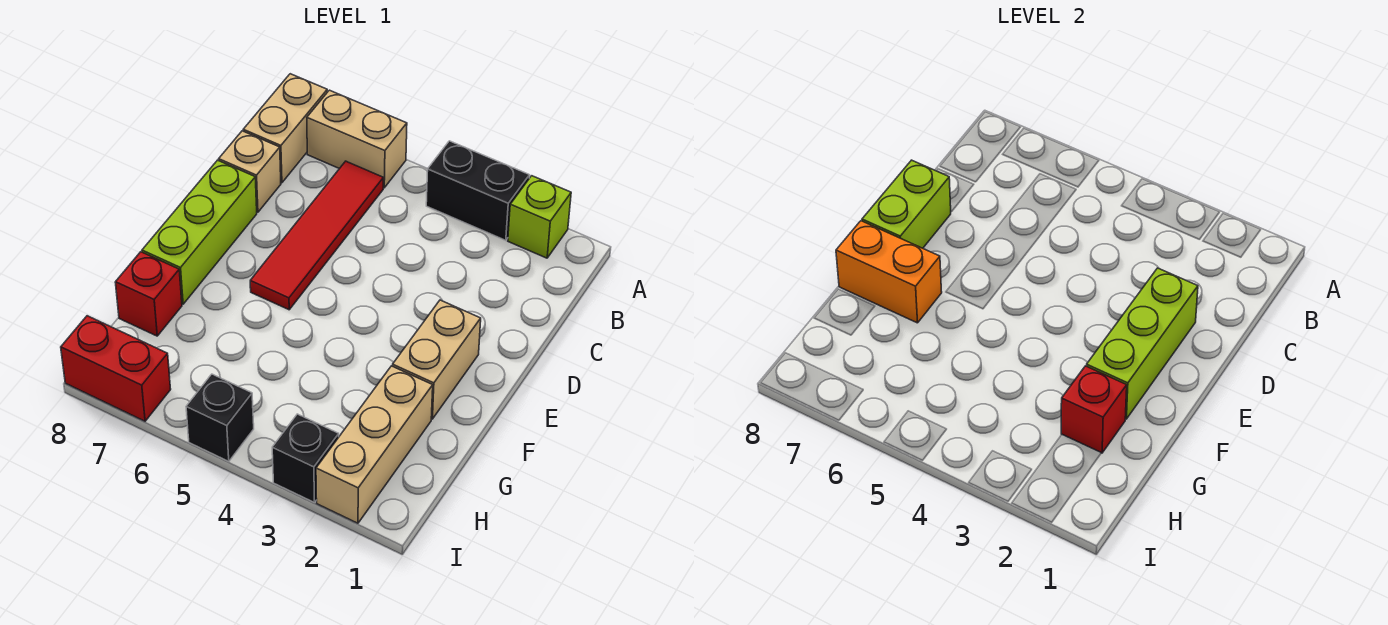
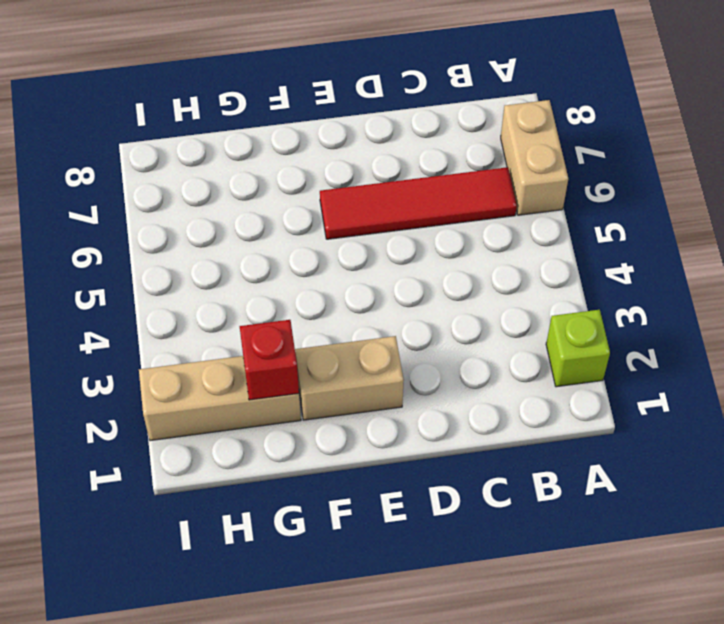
none -> black 1x2 brick [426,141,529,240]
none -> tan 1x2 brick [243,74,327,183]
none -> tan 1x1 brick [219,131,281,212]

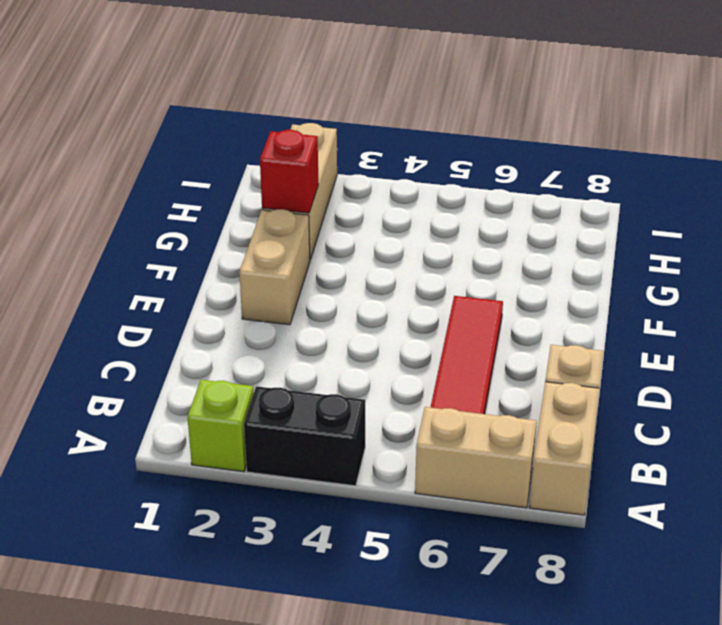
none -> lime 1x3 brick [142,160,257,304]
none -> red 1x1 brick [115,252,182,336]
none -> black 1x1 brick [272,414,339,502]

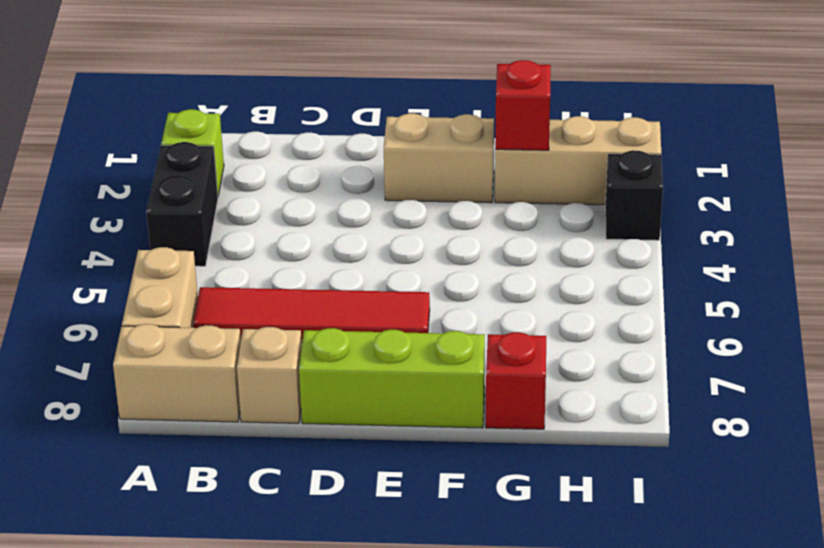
none -> black 1x1 brick [186,374,254,461]
none -> red 1x2 brick [61,316,171,421]
none -> lime 1x3 brick [1087,268,1198,419]

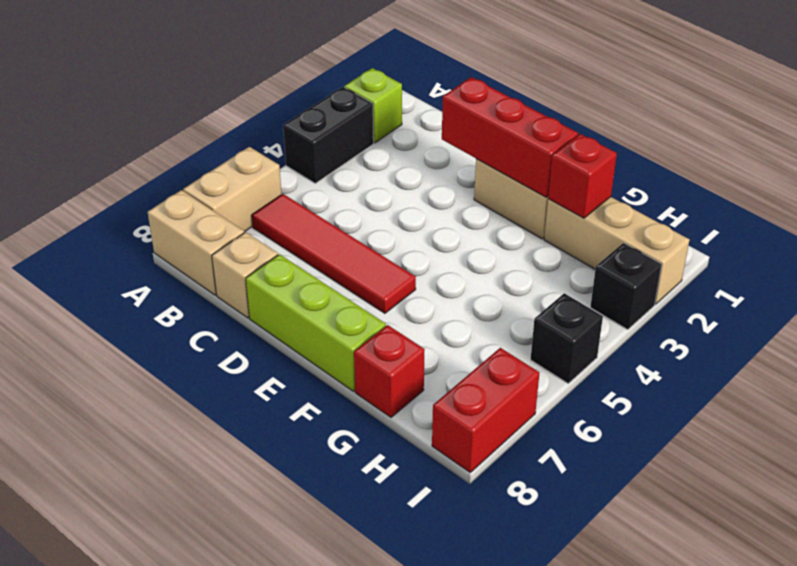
red 1x3 brick [442,77,578,197] -> lime 1x3 brick [1087,268,1198,419]
none -> lime 1x2 brick [862,160,951,248]
none -> orange 1x2 brick [836,221,942,323]

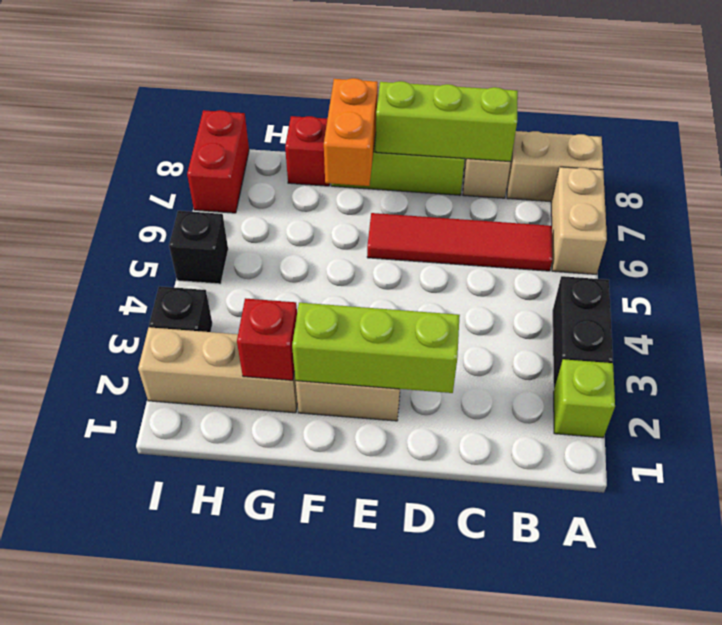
lime 1x3 brick [376,81,518,162] -> lime 1x2 brick [862,160,951,248]

